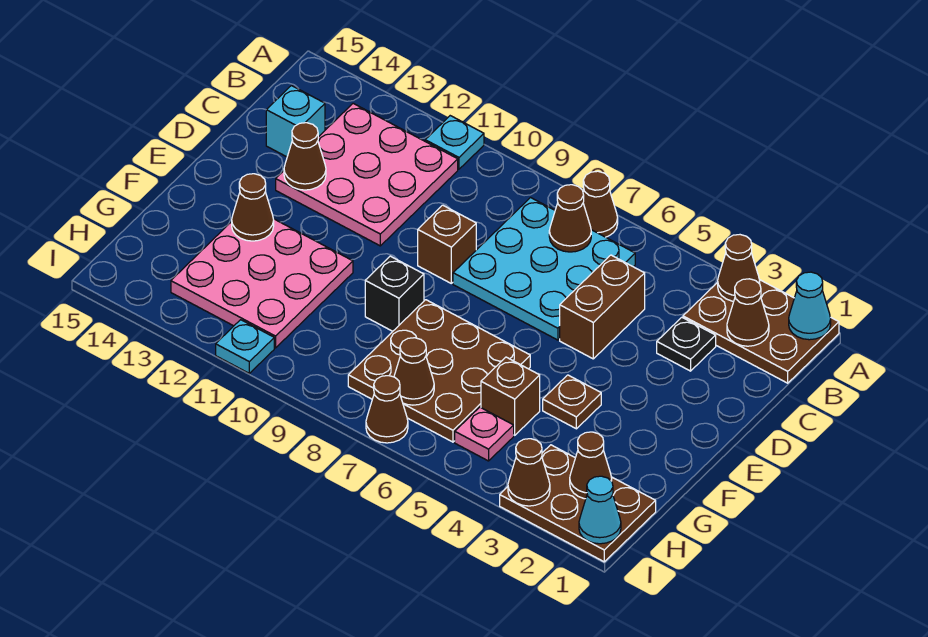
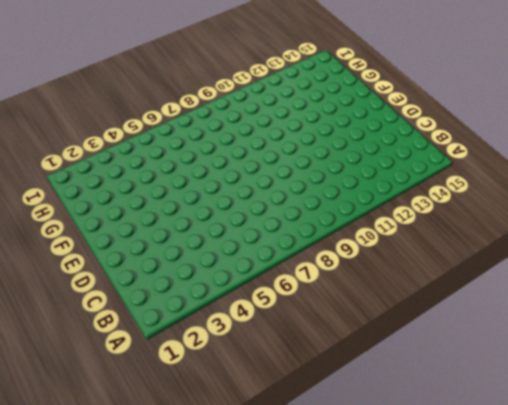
none -> brown 2x3 plate [683,280,839,383]
none -> brown 1x1 cone [583,171,618,237]
none -> cyan 1x1 plate [425,116,484,169]

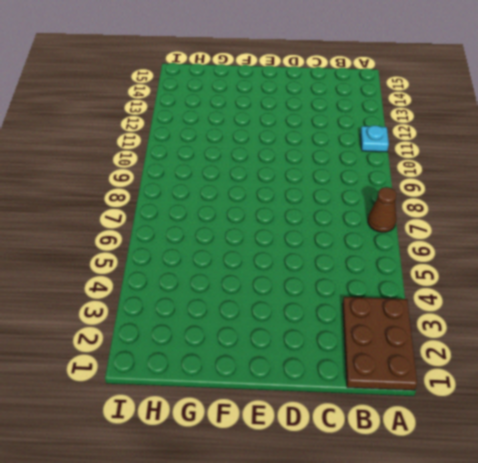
none -> cyan 3x3 plate [453,198,635,340]
none -> pink 3x3 plate [276,103,458,246]
none -> black 1x1 plate [657,317,716,371]

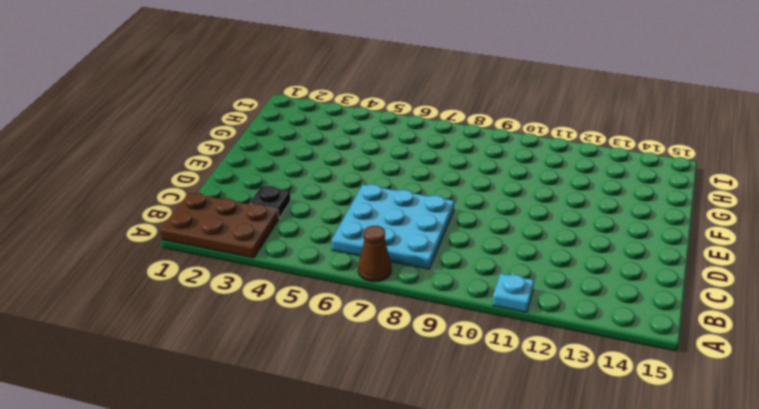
none -> pink 3x3 plate [276,103,458,246]
none -> brown 1x2 brick [560,255,645,359]
none -> cyan 1x1 brick [266,86,325,157]

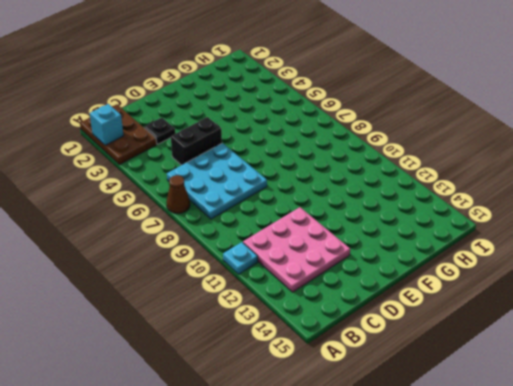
cyan 1x1 brick [90,104,123,145] -> cyan 1x1 brick moved to [266,86,325,157]
black 1x2 brick [171,117,222,165] -> brown 1x2 brick [560,255,645,359]
none -> brown 1x1 brick [418,205,476,283]
none -> brown 1x1 plate [543,375,601,429]
none -> brown 3x3 plate [348,300,530,442]

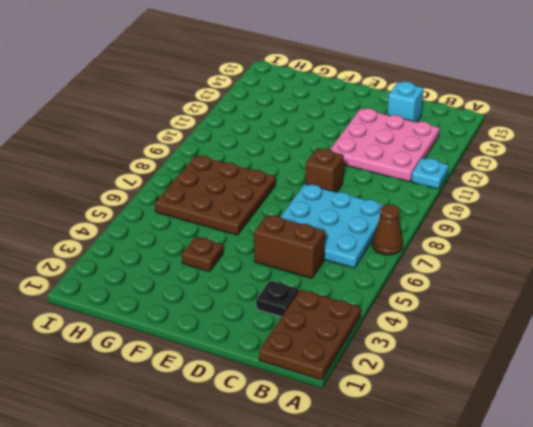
none -> black 1x1 brick [365,256,424,331]
none -> pink 3x3 plate [171,219,353,348]
none -> brown 1x1 brick [481,357,540,435]

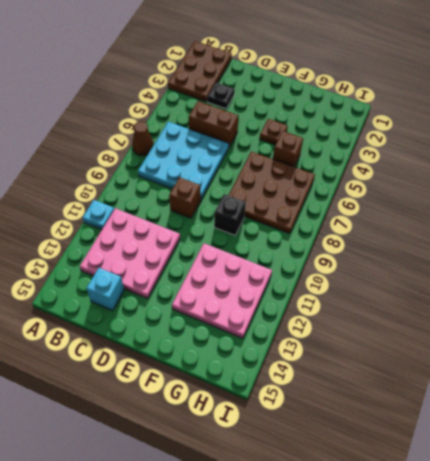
none -> brown 2x3 plate [500,445,656,562]
none -> pink 1x1 plate [455,407,514,461]
none -> brown 1x1 cone [366,376,408,443]

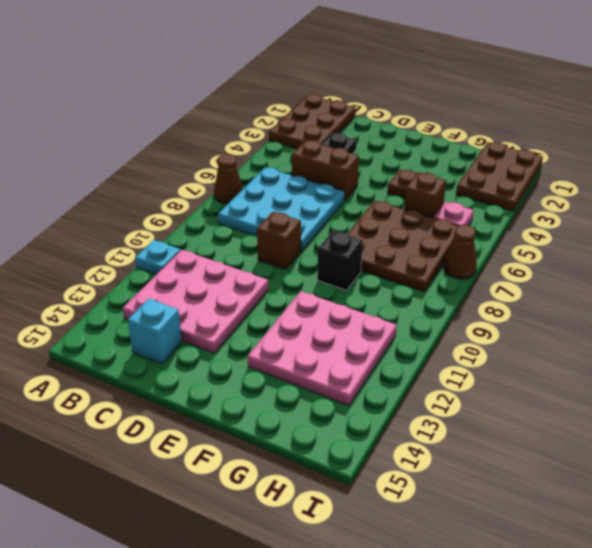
none -> cyan 1x1 plate [216,320,274,373]
none -> cyan 1x1 cone [789,272,831,340]
none -> brown 1x1 cone [718,235,760,301]

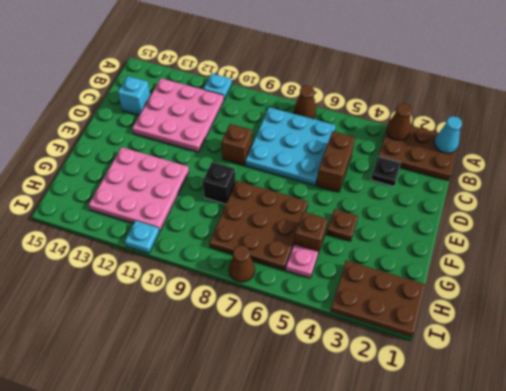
none -> brown 1x1 cone [727,279,769,346]
none -> brown 1x1 cone [549,185,591,252]
none -> brown 1x1 cone [284,123,326,190]

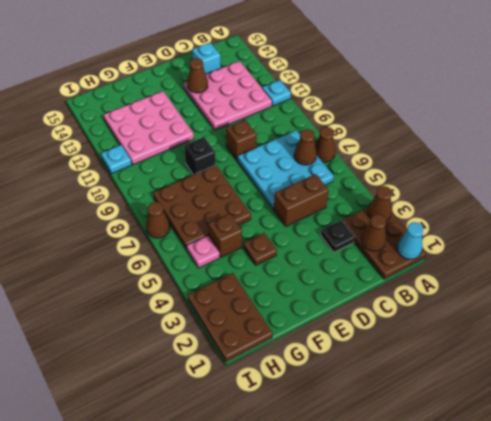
none -> brown 1x1 cone [232,174,274,241]
none -> brown 1x1 cone [570,432,612,499]
none -> brown 1x1 cone [394,338,434,405]

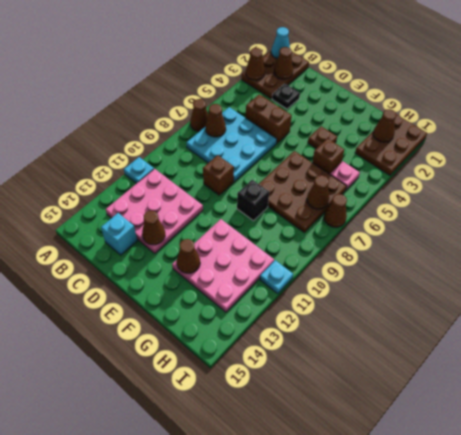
none -> cyan 1x1 cone [579,476,621,544]
none -> brown 1x1 cone [508,439,550,506]

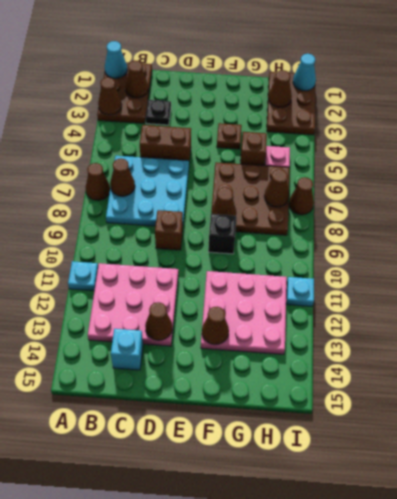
brown 1x1 cone [211,187,236,216] -> brown 1x1 cone moved to [508,439,550,506]

